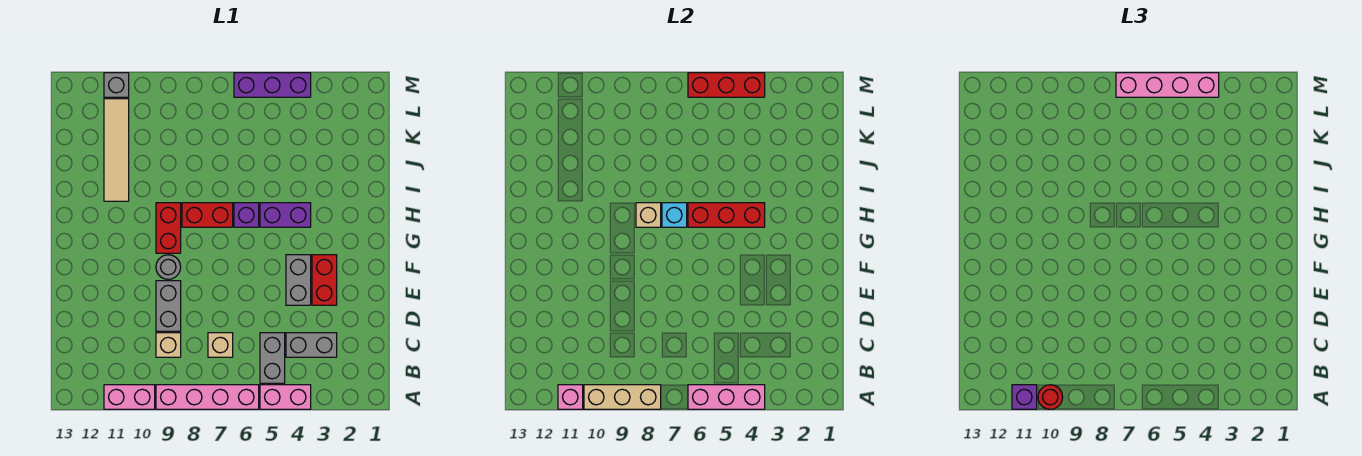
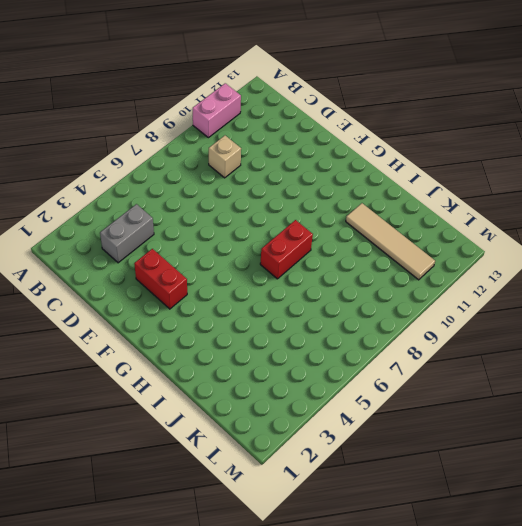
none -> pink 1x2 brick [260,385,311,409]
none -> pink 1x4 brick [156,385,259,409]
none -> grey 1x2 brick [260,333,285,383]

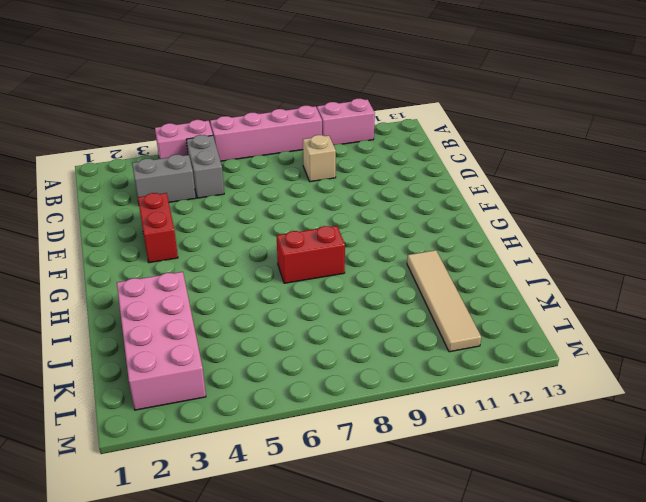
pink 2x4 brick [117,272,206,410] -> none
none -> tan 1x1 brick [208,333,233,357]
none -> grey 1x2 brick [156,281,181,331]
none -> grey 1x2 brick [286,255,311,305]

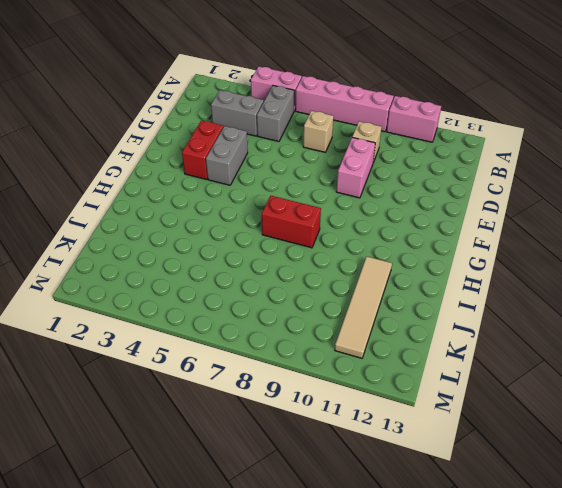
pink 1x2 brick [336,137,375,198] -> grey 1x2 brick [156,281,181,331]
none -> grey 1x1 round brick [156,255,181,279]
none -> red 1x2 brick [156,203,181,253]
none -> purple 1x2 brick [260,203,311,227]

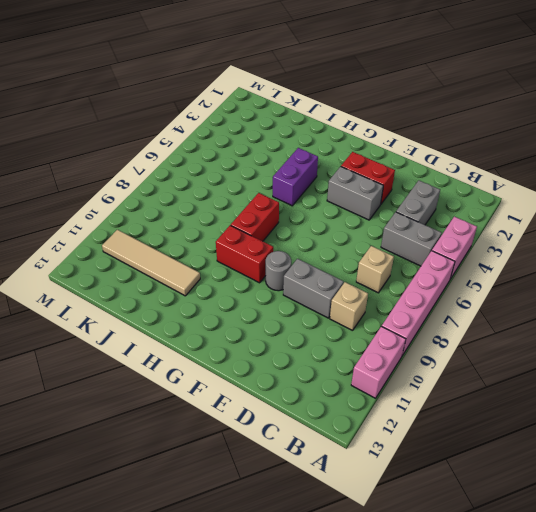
none -> purple 1x1 brick [234,203,259,227]
none -> purple 1x3 brick [234,73,311,97]
none -> grey 1x1 brick [104,73,129,97]

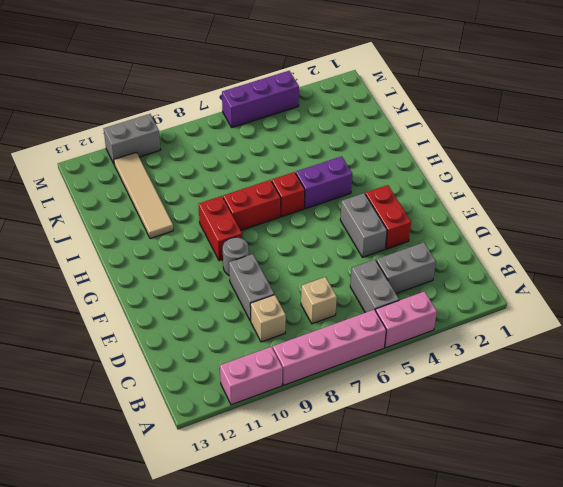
red 1x1 brick [272,172,305,217] -> purple 1x1 brick [234,203,259,227]
grey 1x2 brick [104,114,160,164] -> grey 1x1 brick [104,73,129,97]
none -> pink 1x3 brick [688,385,765,409]
none -> tan 1x3 brick [584,385,661,409]
none -> pink 1x1 brick [558,385,583,409]

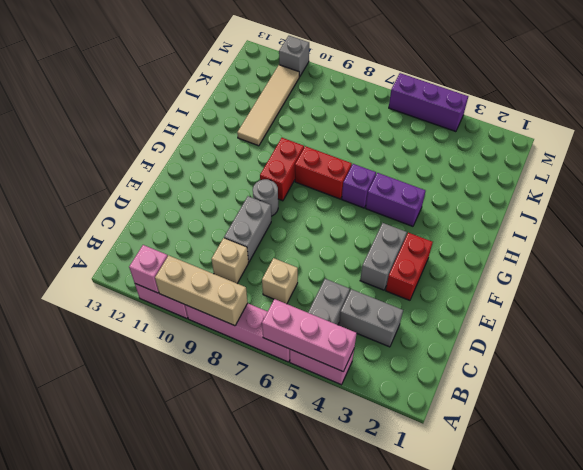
none -> red 1x3 brick [688,203,765,227]
none -> cyan 1x1 brick [662,203,687,227]
none -> tan 1x1 brick [636,203,661,227]

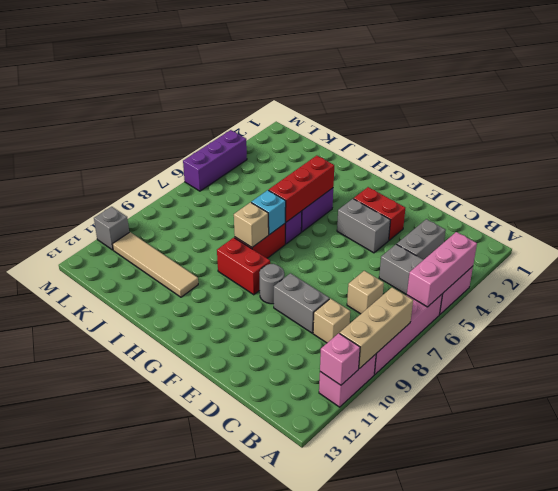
none -> red 1x3 brick [688,73,765,97]
none -> red 1x1 round brick [1038,385,1063,409]
none -> purple 1x1 brick [1012,385,1037,409]

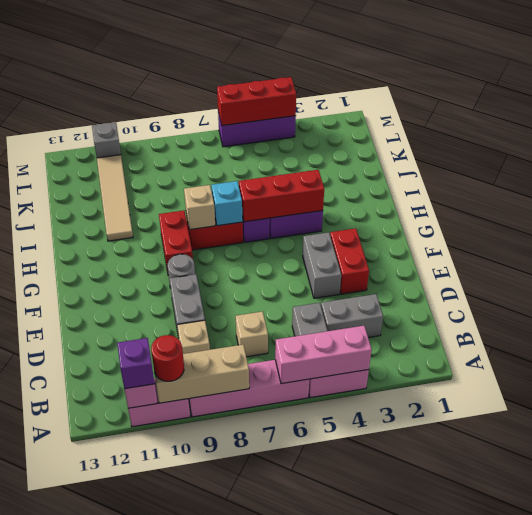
none -> pink 1x4 brick [1116,73,1219,97]

